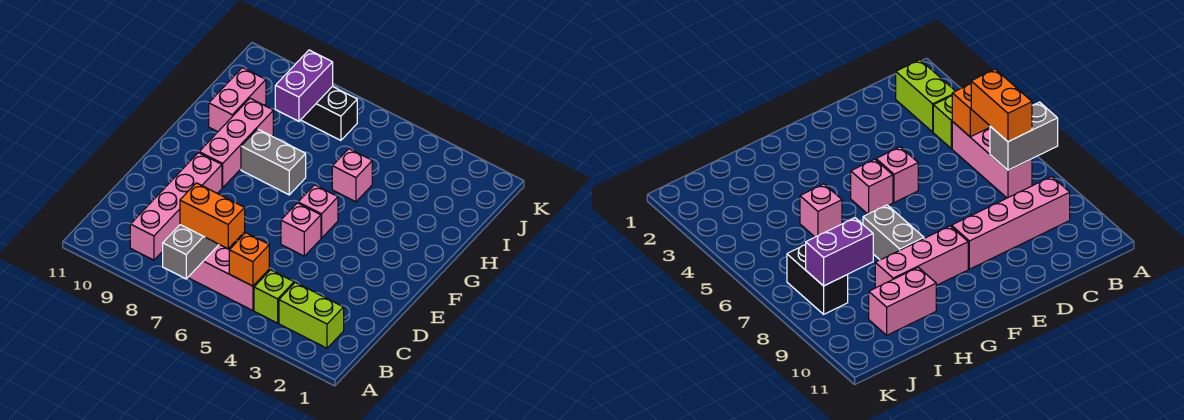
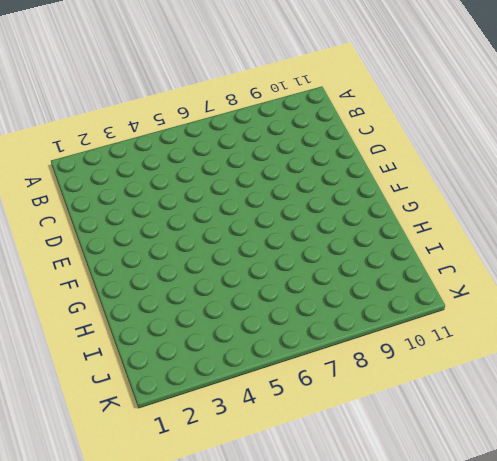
none -> lime 1x2 brick [279,282,344,348]
none -> lime 1x1 brick [254,270,294,323]
none -> pink 1x3 brick [188,245,269,311]

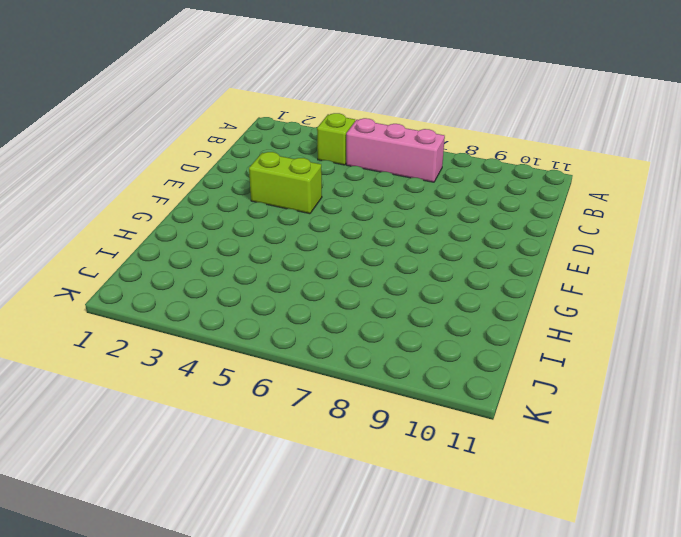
lime 1x2 brick [249,152,322,214] -> lime 1x2 brick moved to [279,282,344,348]
none -> pink 1x4 brick [130,153,222,260]
none -> pink 1x1 brick [281,203,321,256]
none -> pink 1x1 brick [298,185,338,238]

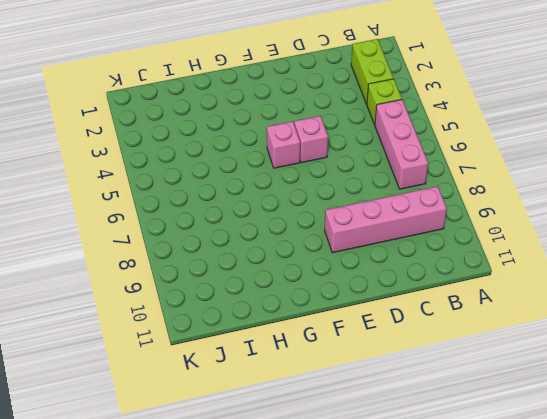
none -> pink 1x3 brick [199,98,273,188]
none -> grey 1x2 brick [241,129,306,195]
none -> pink 1x1 brick [332,149,372,202]

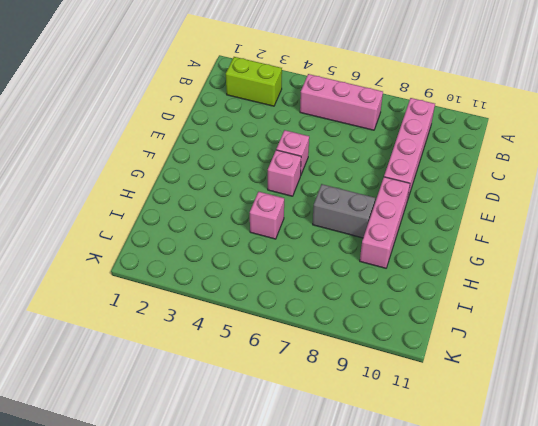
none -> lime 1x1 brick [254,270,294,323]
none -> pink 1x2 brick [209,68,266,132]
none -> black 1x2 brick [301,86,357,140]

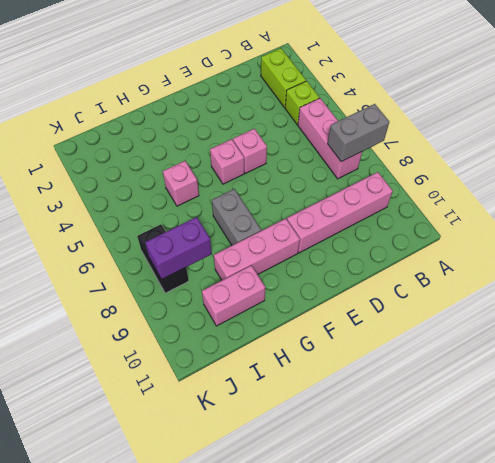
none -> orange 1x1 brick [229,233,269,286]
none -> orange 1x2 brick [180,183,245,249]

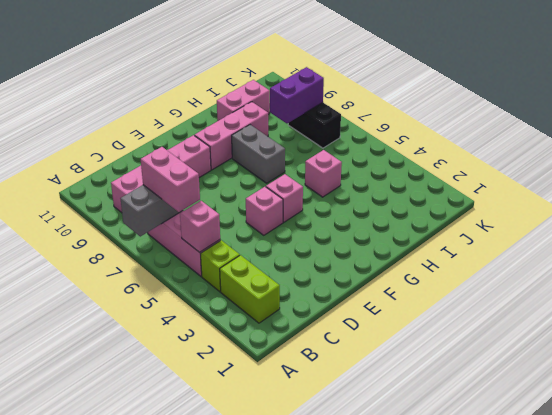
pink 1x1 brick [180,201,220,252] -> orange 1x1 brick [229,233,269,286]
pink 1x2 brick [141,147,200,212] -> orange 1x2 brick [180,183,245,249]

